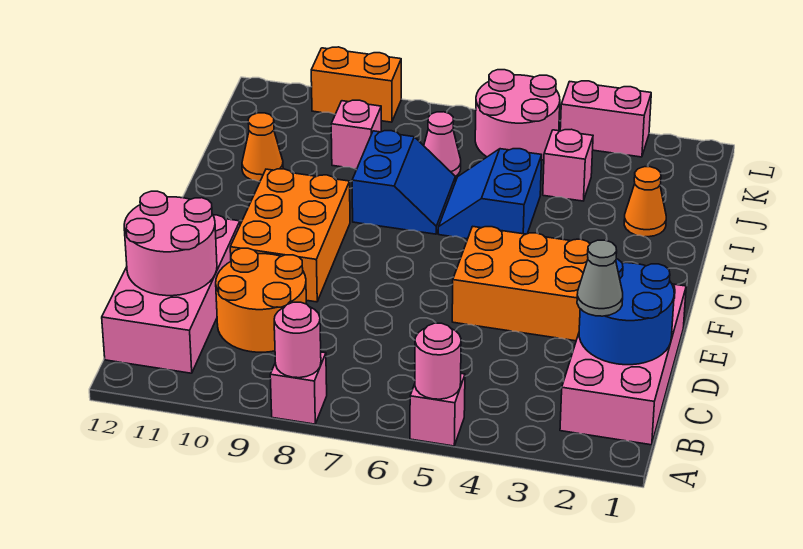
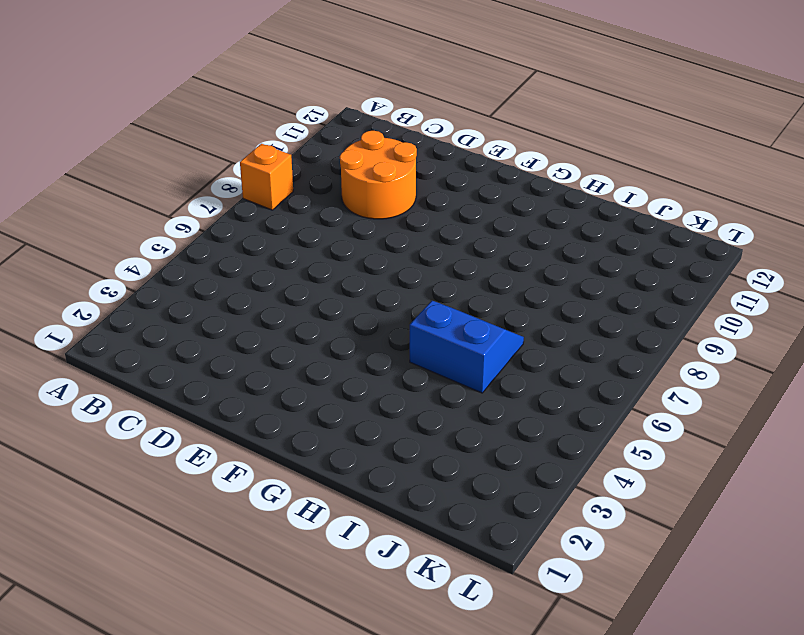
orange 1x1 brick [240,144,293,210] -> pink 1x1 brick [270,352,327,424]
none -> pink 1x1 brick [410,374,465,446]
none -> pink 2x4 brick [560,284,686,445]
none -> pink 2x4 brick [102,215,240,373]

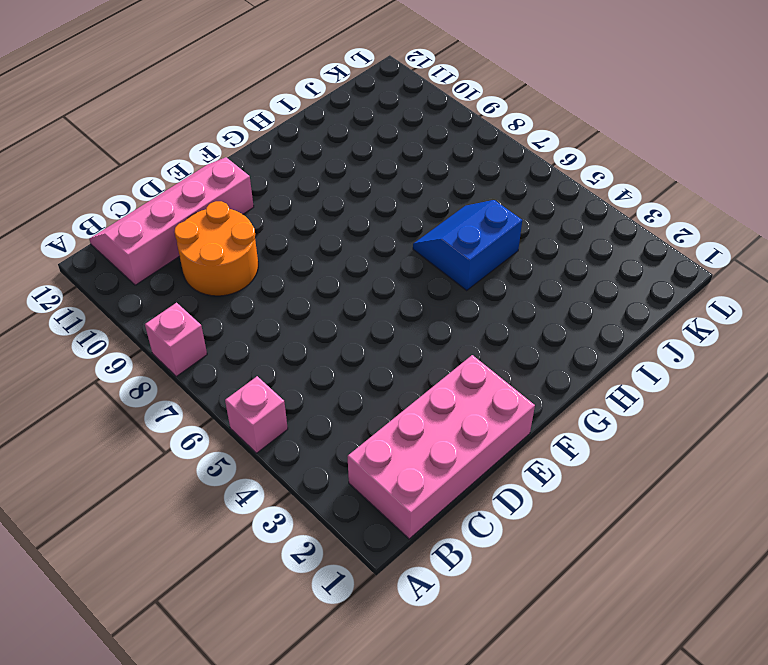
pink 2x4 slope [89,157,254,285] -> pink 2x4 brick [102,215,240,373]
none -> orange 2x3 brick [452,226,591,341]
none -> orange 2x3 brick [230,169,350,302]
none -> blue 2x2 slope [352,131,455,234]

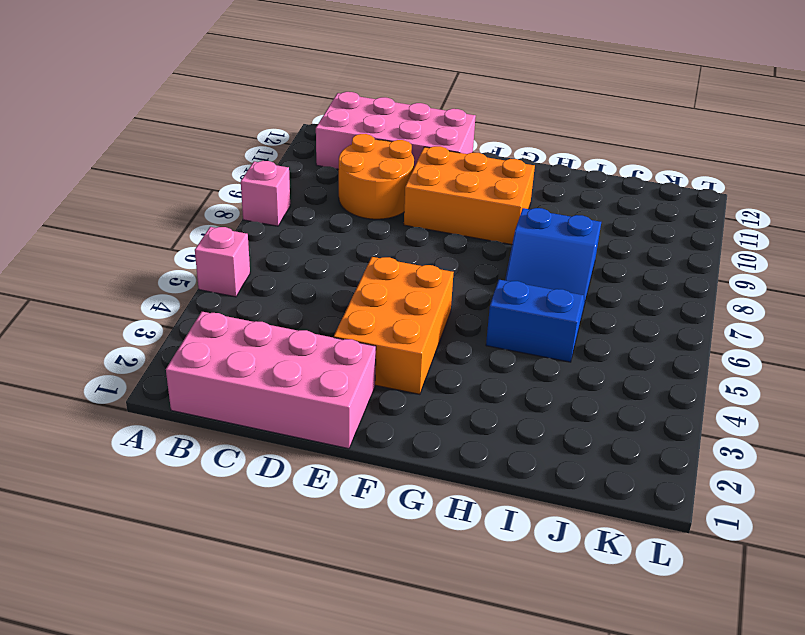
none -> orange 1x1 cone [624,167,666,237]
none -> orange 1x1 cone [242,113,283,181]
none -> pink 1x1 brick [543,129,593,201]

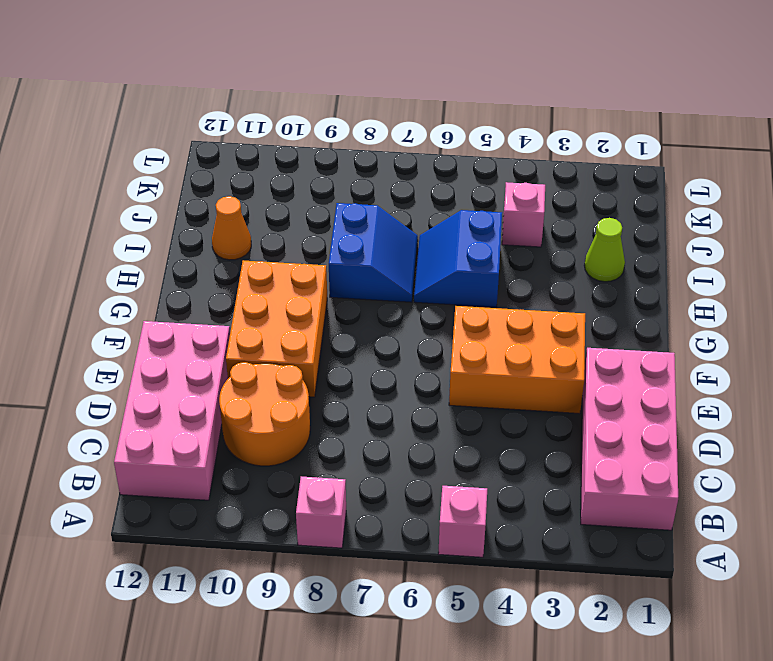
lime 1x1 cone [584,218,625,282] -> orange 1x1 cone [624,167,666,237]
none -> pink 1x1 cone [424,112,461,176]
none -> pink 1x1 brick [331,100,381,169]
none -> pink 2x2 round brick [475,70,560,160]

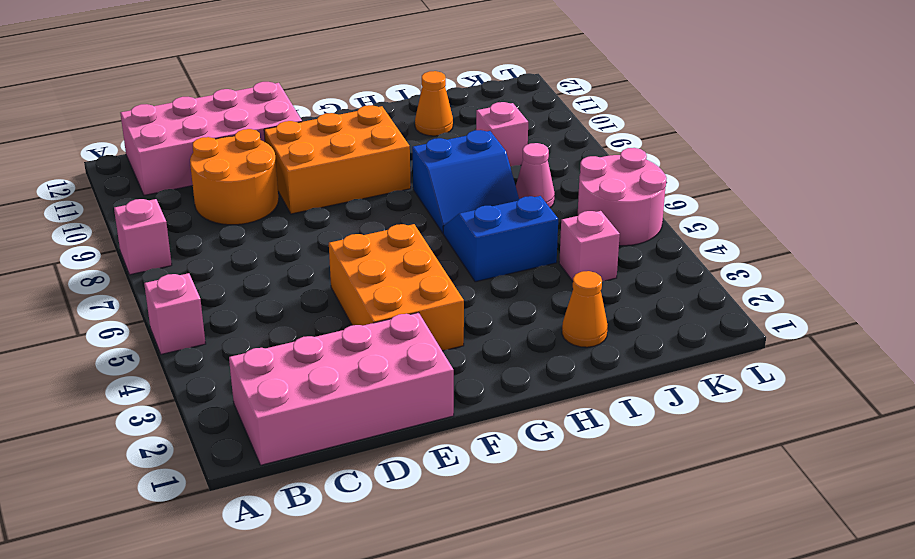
none -> pink 1x2 brick [560,81,651,157]
none -> orange 1x2 brick [311,47,401,122]
none -> pink 1x1 round brick [415,323,461,399]

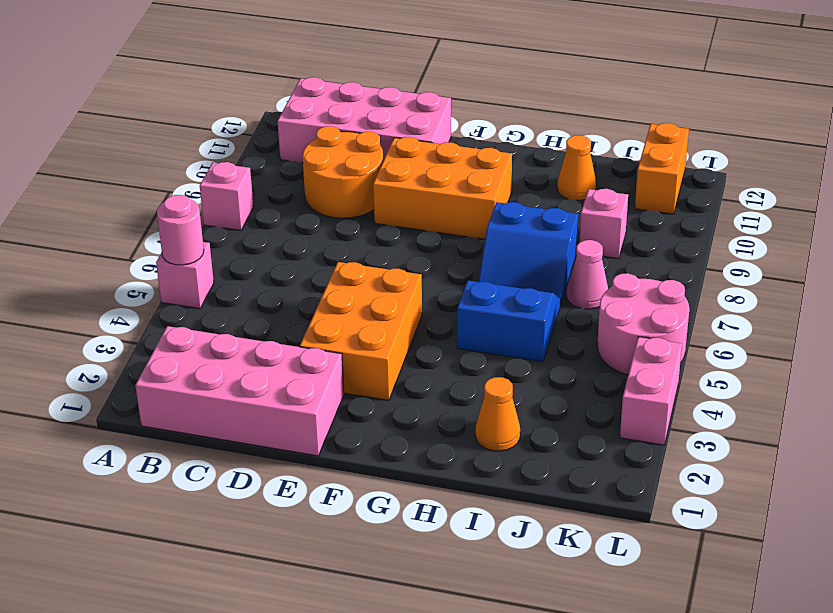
orange 1x2 brick [635,123,689,214] -> orange 1x2 brick moved to [311,47,401,122]
none -> pink 1x1 brick [543,129,593,201]
none -> pink 1x1 round brick [274,302,321,378]
none -> blue 2x2 round brick [579,259,674,365]

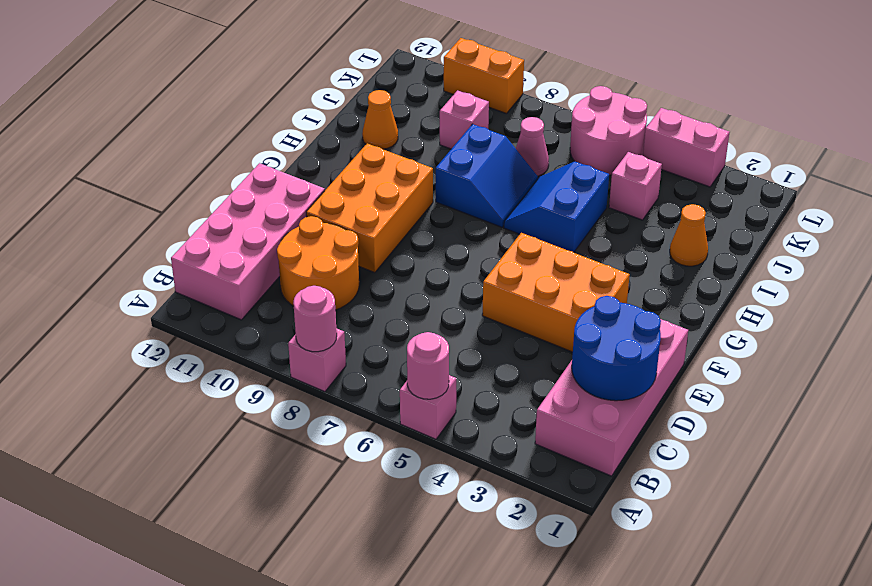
none -> pink 2x2 round brick [124,191,217,296]
none -> grey 1x1 cone [577,240,623,316]

